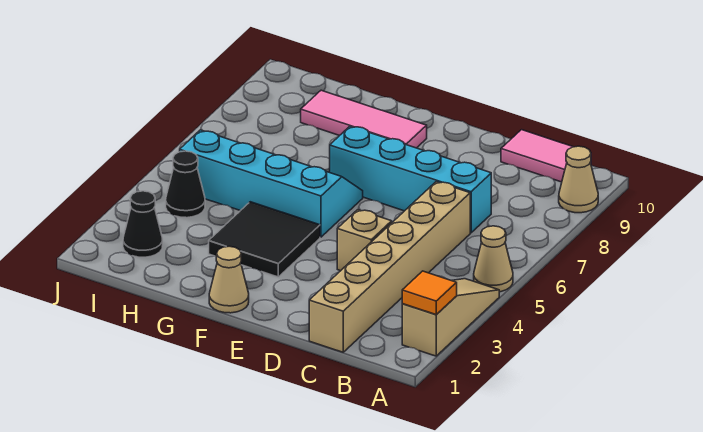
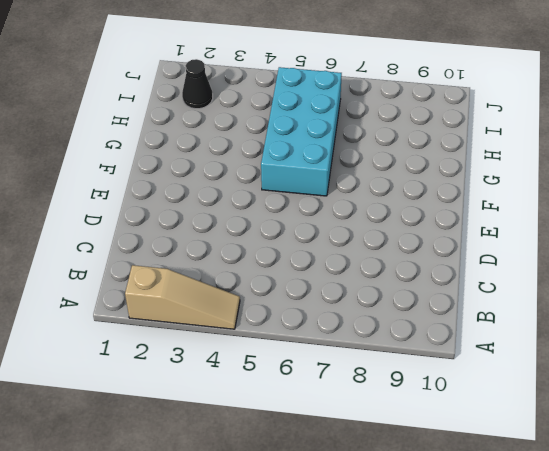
cyan 2x4 brick [261,67,342,196] -> cyan 2x4 slope [180,130,363,237]
none -> tan 1x1 cone [474,226,513,292]
none -> tan 1x1 cone [559,146,598,213]
none -> pink 1x2 tile [501,130,591,182]

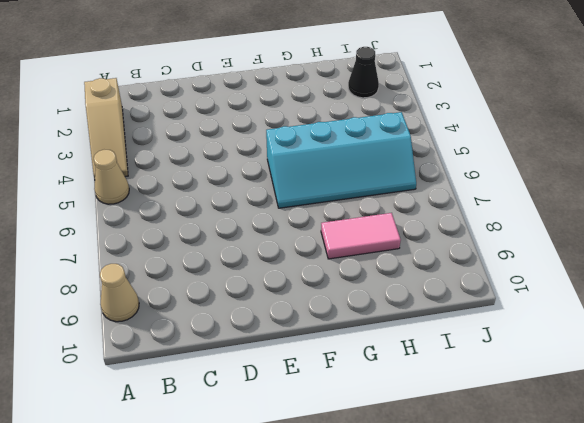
pink 1x2 tile [321,213,401,259] -> pink 1x2 tile moved to [501,130,591,182]
none -> tan 1x6 brick [309,182,470,352]
none -> cyan 1x4 brick [330,126,491,233]
none -> tan 1x1 brick [337,210,392,271]

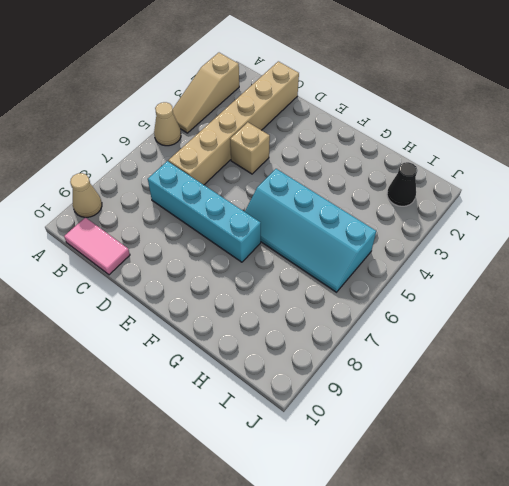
none -> tan 1x1 cone [209,246,249,313]
none -> black 2x2 tile [209,202,320,277]
none -> pink 1x3 tile [301,90,427,148]

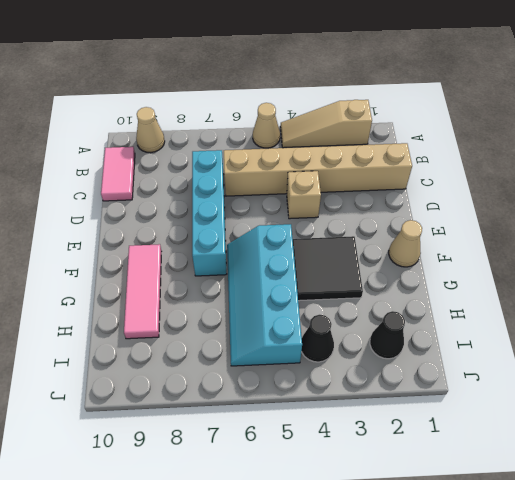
none -> orange 1x1 tile [402,271,457,315]

